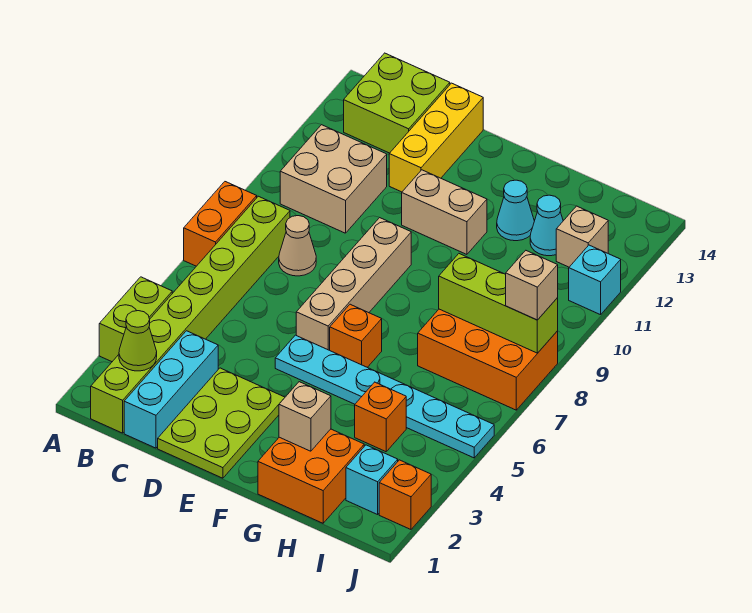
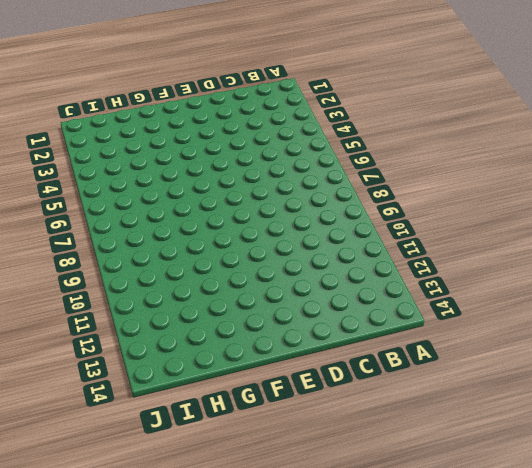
none -> lime 1x2 brick [99,277,172,362]
none -> orange 1x2 brick [184,182,257,266]
none -> lime 1x8 brick [91,196,290,433]

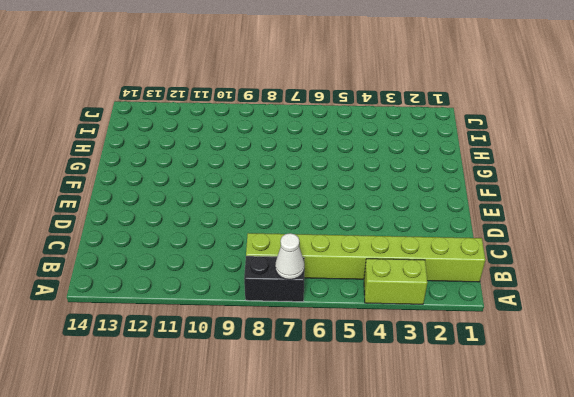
black 1x2 brick [244,256,305,302] -> orange 1x2 brick [184,182,257,266]
white 1x1 cone [275,233,304,280] -> none
none -> tan 2x2 brick [280,125,387,233]
none -> lime 2x2 brick [344,53,450,153]
none -> cyan 1x3 brick [124,331,218,448]

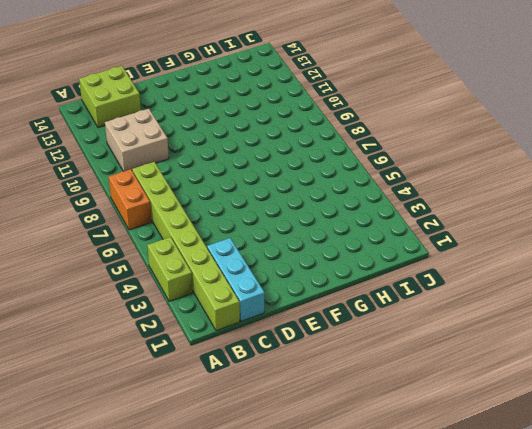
none -> tan 1x1 cone [279,216,316,276]
none -> lime 2x3 plate [158,368,285,478]
none -> yellow 1x3 brick [389,83,483,192]

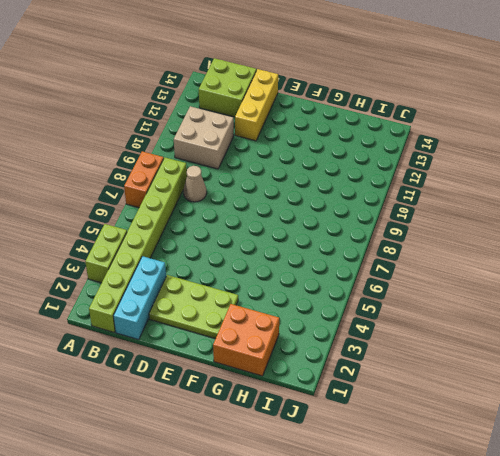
lime 2x3 plate [149,275,238,339] -> lime 2x3 plate turned to [158,368,285,478]
none -> cyan 1x6 plate [275,335,494,458]
none -> tan 1x4 brick [296,218,411,350]
none -> tan 1x2 brick [402,170,487,254]

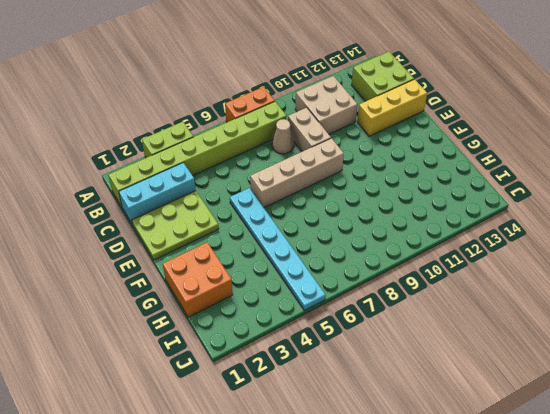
tan 1x2 brick [288,108,331,152] -> tan 1x2 brick moved to [402,170,487,254]
none -> orange 1x1 brick [330,304,382,367]
none -> cyan 1x1 cone [497,180,534,241]
none -> orange 1x1 brick [355,382,406,452]

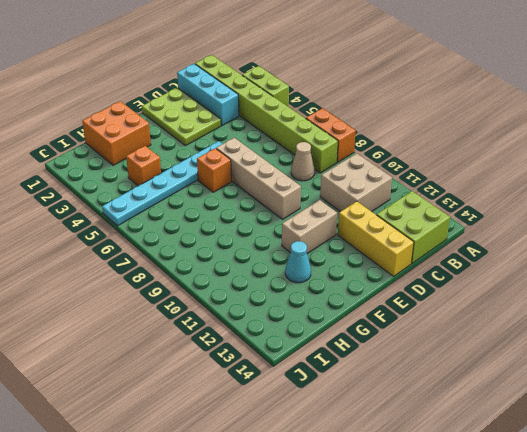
none -> orange 2x3 brick [418,309,558,410]
none -> cyan 1x1 cone [530,195,563,256]
none -> cyan 1x1 brick [346,445,398,514]

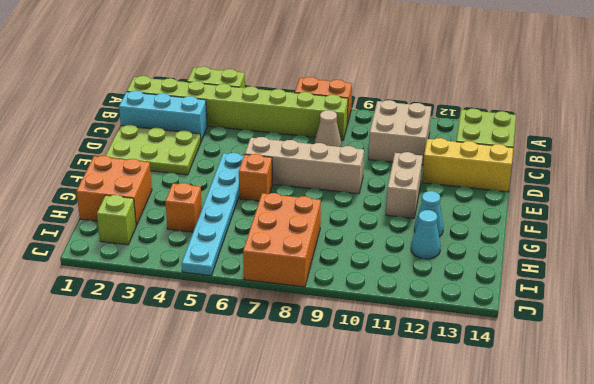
lime 1x1 brick [97,195,136,245] -> cyan 1x1 brick [346,445,398,514]
none -> tan 1x1 brick [556,206,608,267]
none -> orange 1x1 brick [379,460,431,529]
none -> cyan 1x1 brick [569,245,621,315]

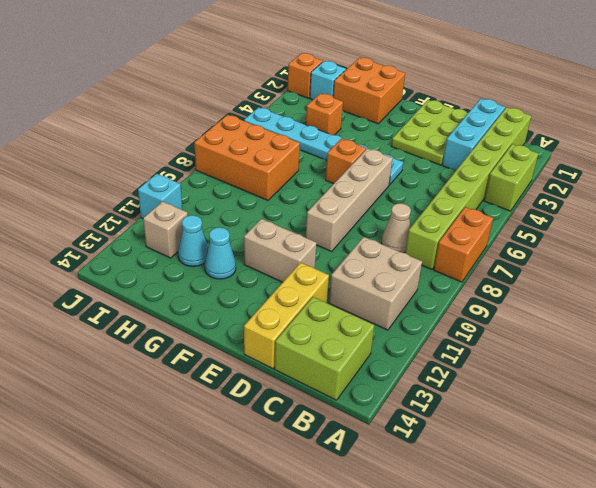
none -> lime 1x1 cone [119,311,157,371]
none -> tan 1x1 brick [279,382,331,451]
none -> lime 1x3 brick [439,254,558,353]

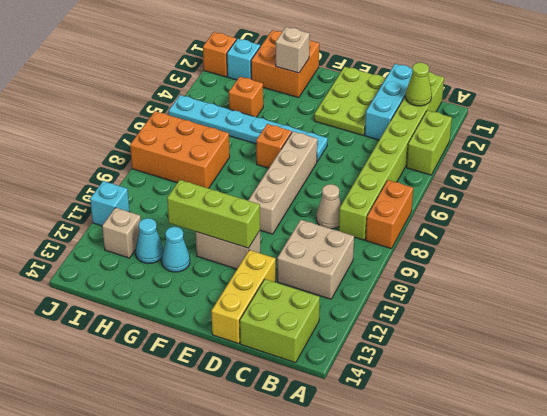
lime 1x3 brick [167,180,260,248] -> lime 1x3 brick moved to [439,254,558,353]
none -> tan 1x1 brick [505,251,558,320]

